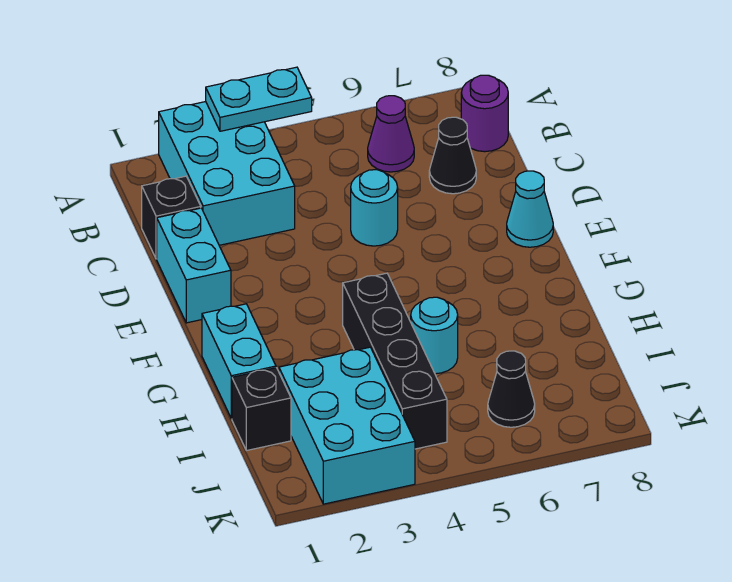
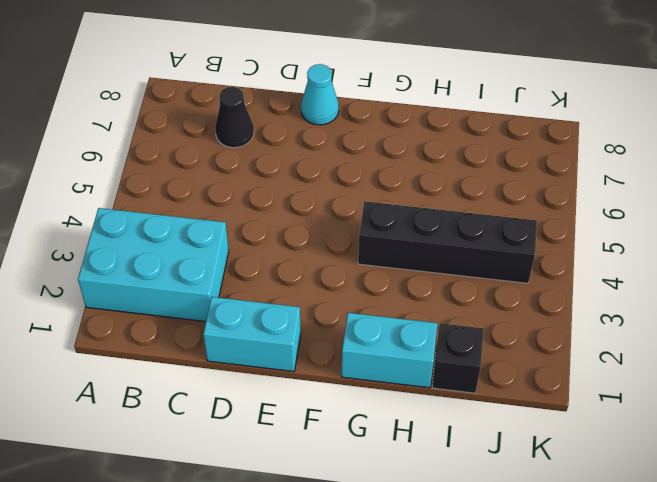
none -> purple 1x1 cone [368,96,414,172]
none -> purple 1x1 round brick [461,75,508,152]
none -> black 1x1 brick [142,176,201,259]

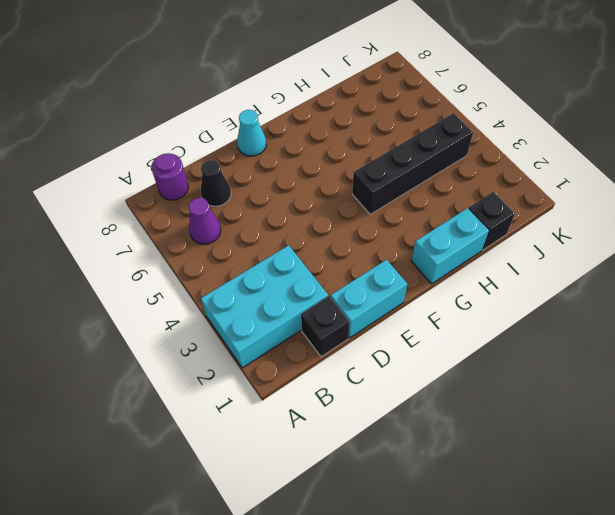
none -> cyan 1x1 round brick [351,170,398,246]
none -> cyan 1x1 round brick [411,297,458,374]
none -> cyan 2x3 brick [279,347,415,504]

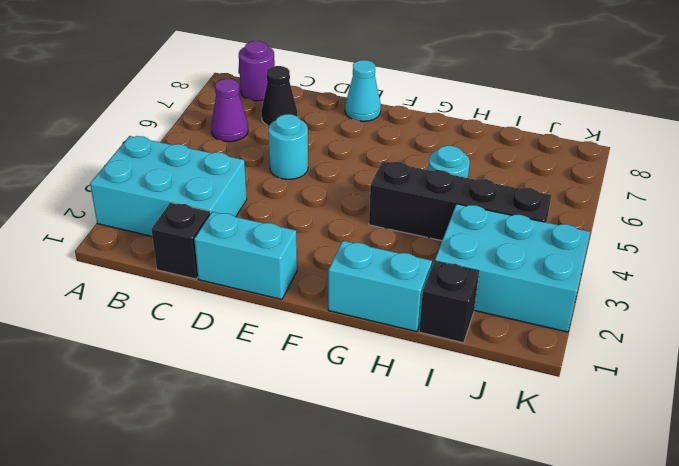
none -> black 1x1 cone [488,351,535,427]
none -> cyan 1x2 plate [206,67,312,131]

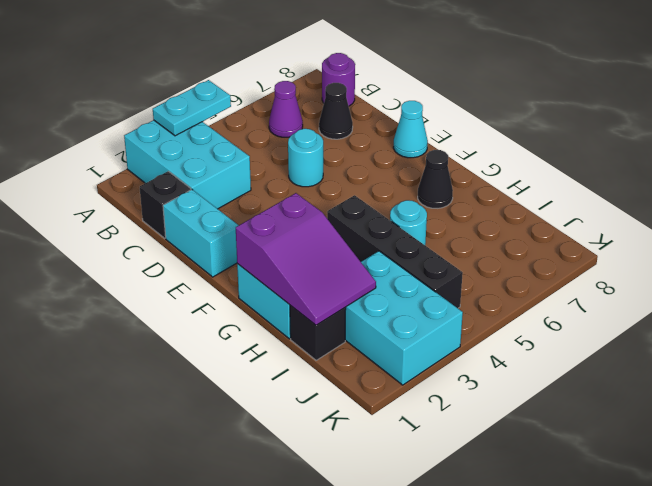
purple 2x3 slope [236,193,376,325] -> none
black 1x1 cone [418,150,453,208] -> black 1x1 cone moved to [488,351,535,427]

